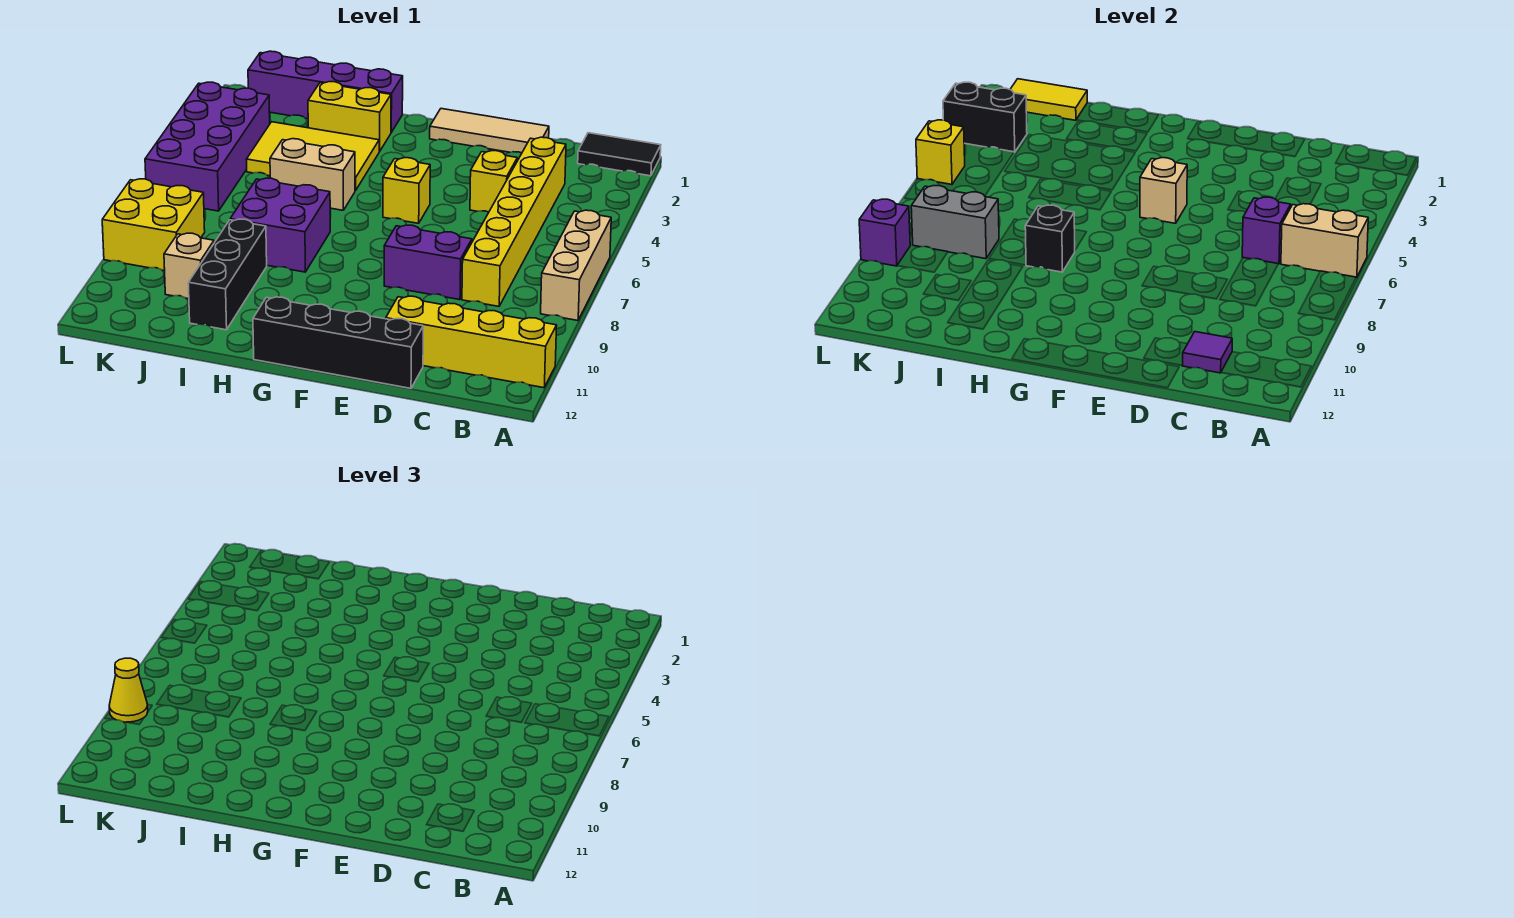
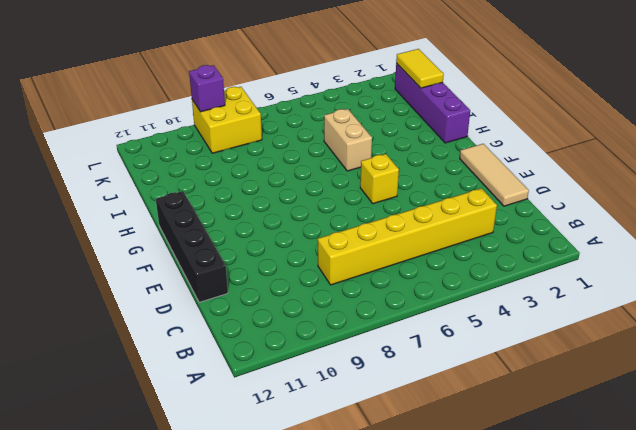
none -> black 1x2 tile [578,133,661,176]
none -> tan 1x3 brick [541,210,611,320]
none -> yellow 1x4 brick [386,296,557,388]

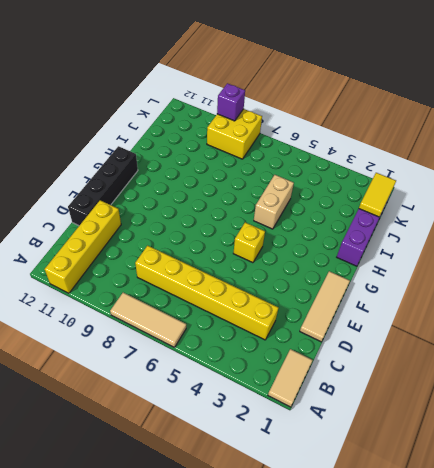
tan 1x2 tile [268,349,313,407] -> black 1x2 tile [578,133,661,176]
tan 1x3 tile [110,293,186,347] -> tan 1x3 brick [541,210,611,320]
none -> yellow 1x1 brick [470,151,517,212]
none -> purple 1x2 brick [384,225,472,300]
none -> yellow 1x2 brick [308,82,391,151]

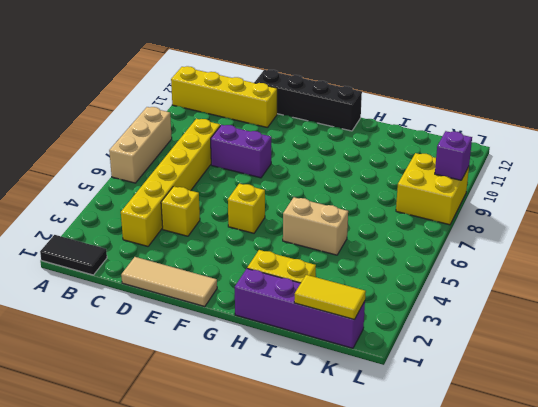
none -> yellow 2x3 tile [246,122,379,191]
none -> purple 2x2 brick [230,178,330,272]
none -> black 1x3 brick [188,219,267,330]

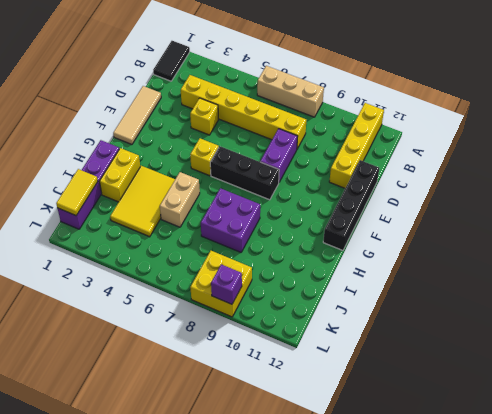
black 1x3 brick [210,146,279,200] -> black 1x3 brick moved to [188,219,267,330]
none -> tan 1x1 brick [164,233,214,299]
none -> purple 2x4 brick [145,82,270,211]
none -> tan 1x2 brick [1281,204,1368,278]

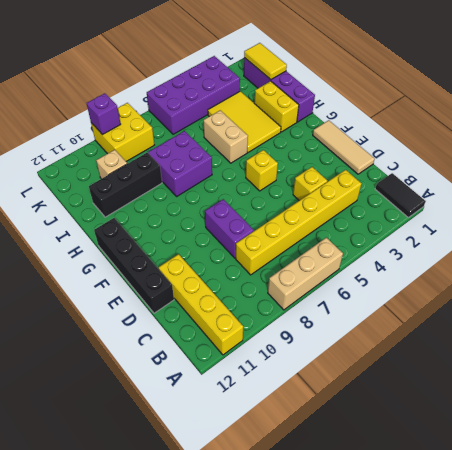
none -> tan 1x2 brick [1281,204,1368,278]
none -> purple 1x1 brick [1242,197,1291,264]
none -> purple 1x1 tile [1182,332,1232,373]

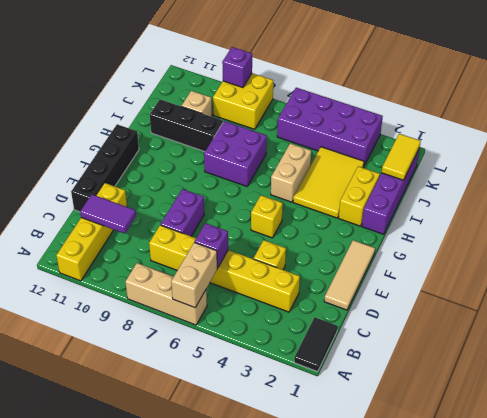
purple 1x2 tile [80,194,136,234] -> purple 1x1 tile [1182,332,1232,373]
none -> tan 1x1 brick [1140,158,1187,223]
none -> black 1x1 brick [1025,205,1075,272]
none -> grey 1x2 brick [911,186,999,259]

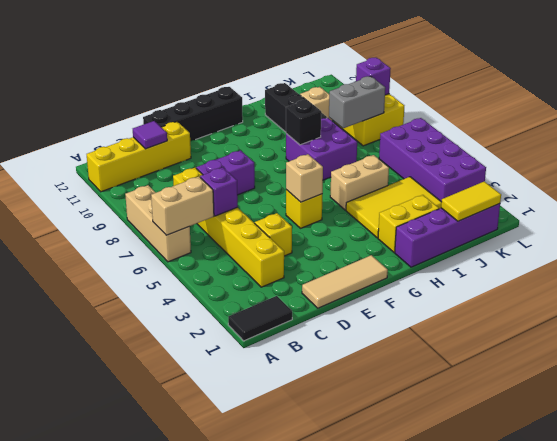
none -> black 1x2 brick [943,82,1027,152]
none -> yellow 1x1 brick [916,120,965,184]
none -> yellow 1x1 cone [109,658,148,722]

